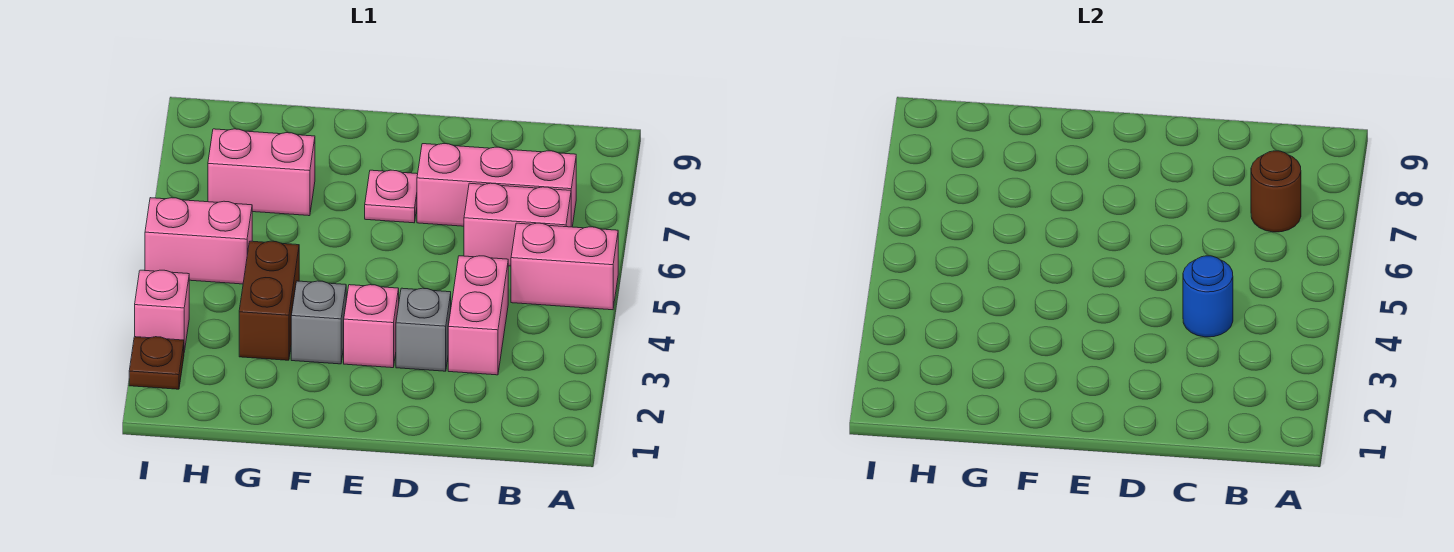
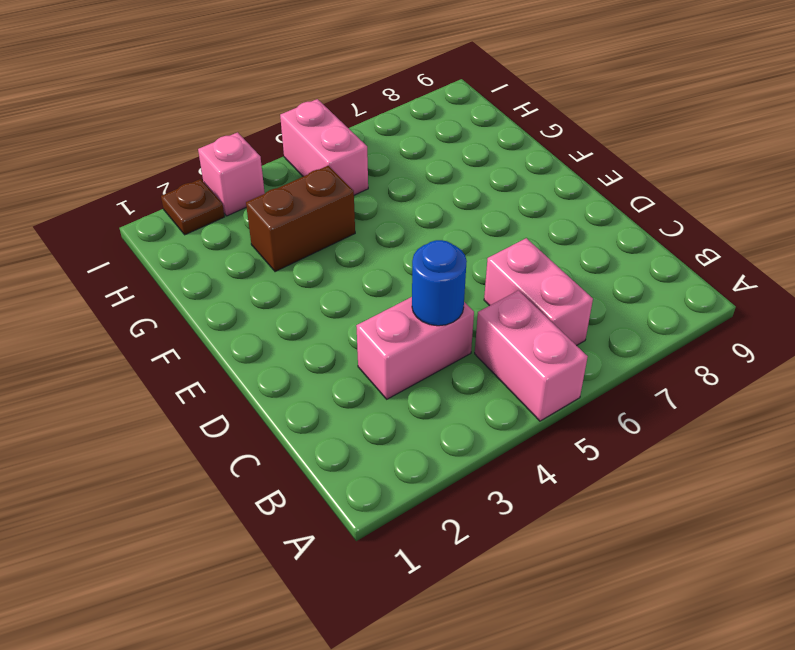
none -> pink 1x3 brick [417,144,576,227]
none -> grey 1x1 brick [396,288,451,371]
none -> pink 1x1 brick [344,285,399,368]

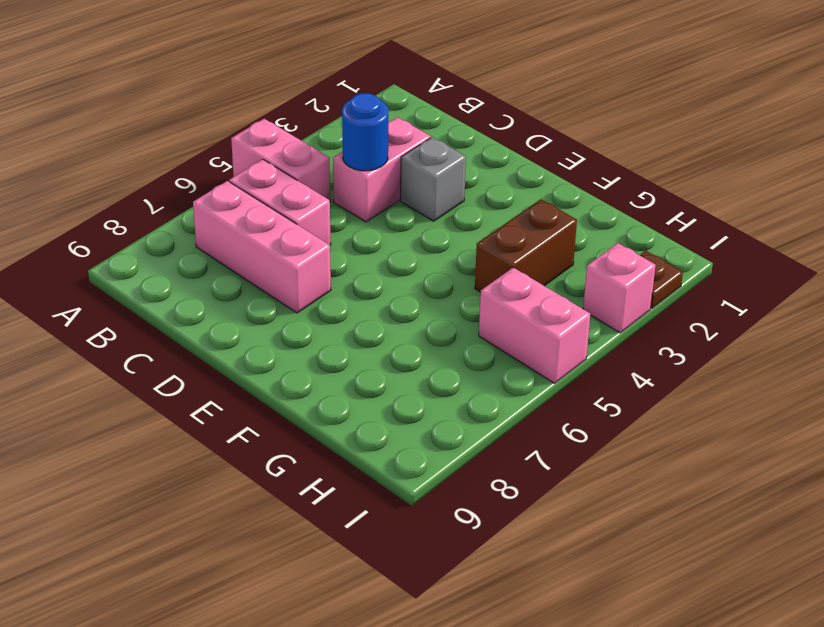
none -> pink 1x1 brick [344,285,399,368]
none -> pink 1x1 plate [365,170,418,223]
none -> grey 1x1 brick [291,281,346,364]

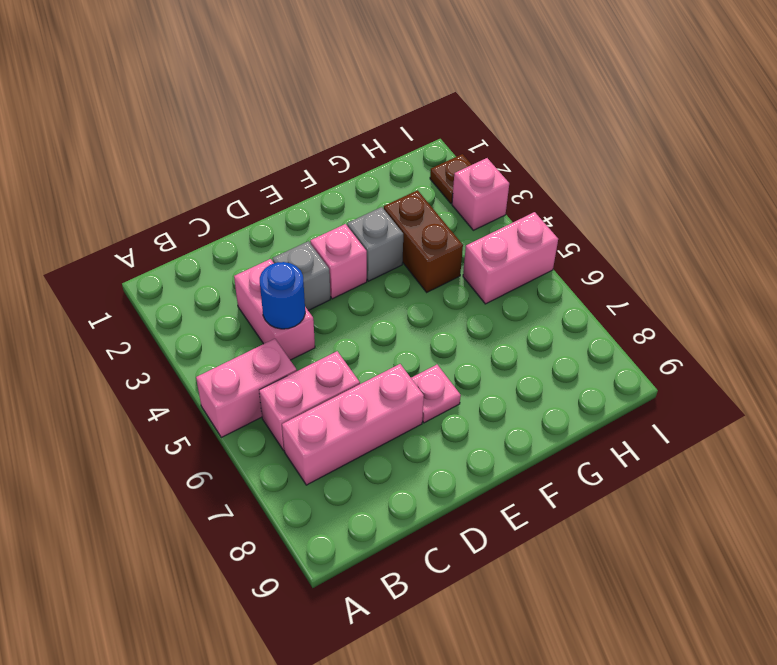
none -> pink 1x2 brick [208,129,315,216]
none -> brown 1x1 round brick [1251,151,1301,232]

